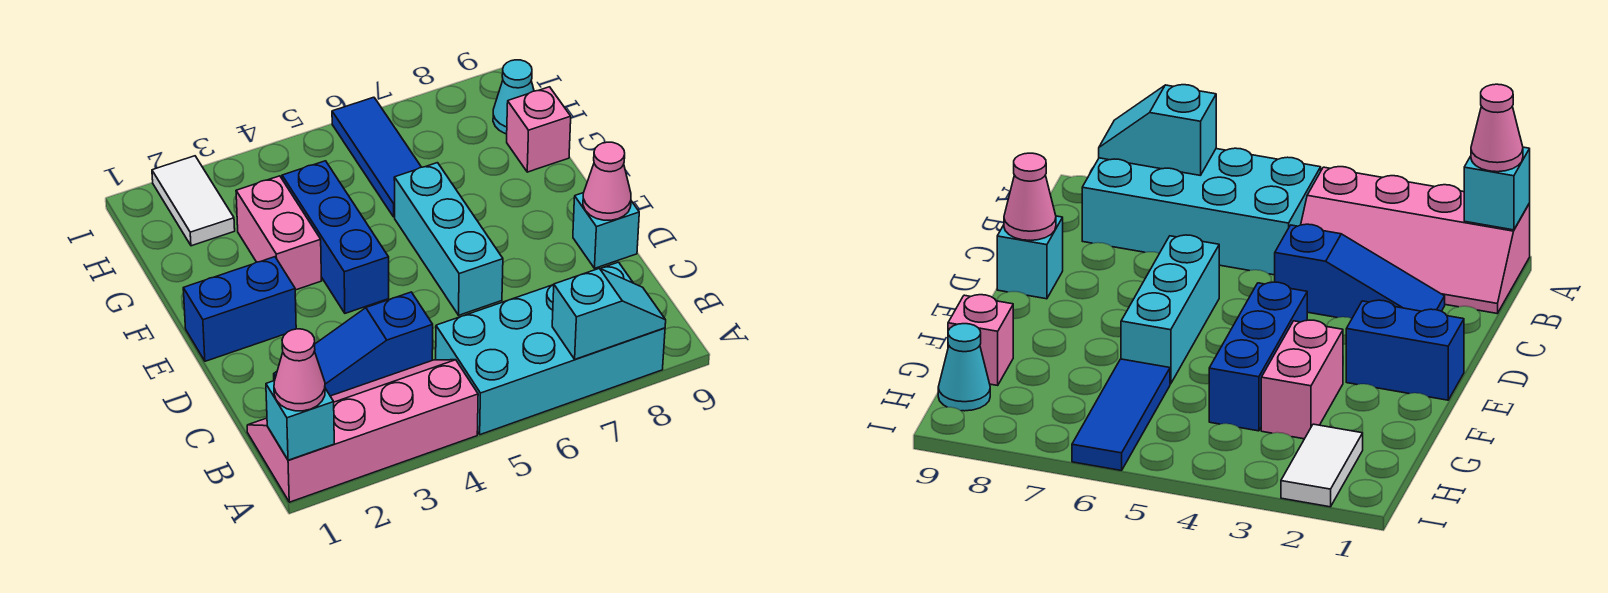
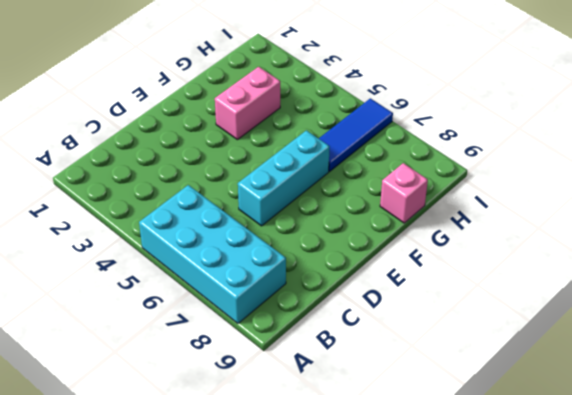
none -> pink 2x4 slope [247,360,478,502]
none -> blue 1x3 slope [274,292,433,396]
none -> cyan 1x1 brick [573,193,639,268]

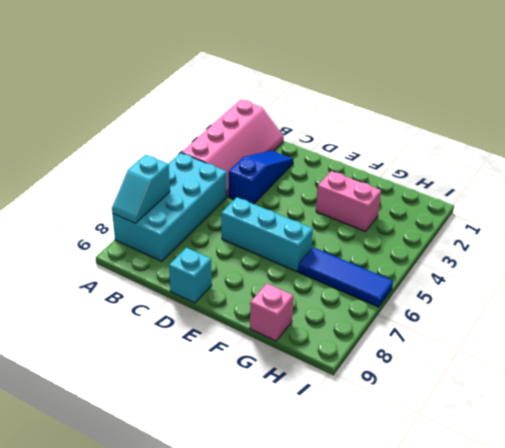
none -> blue 1x2 brick [183,257,296,361]
none -> blue 1x3 brick [282,161,389,313]
none -> white 1x2 tile [152,156,235,246]

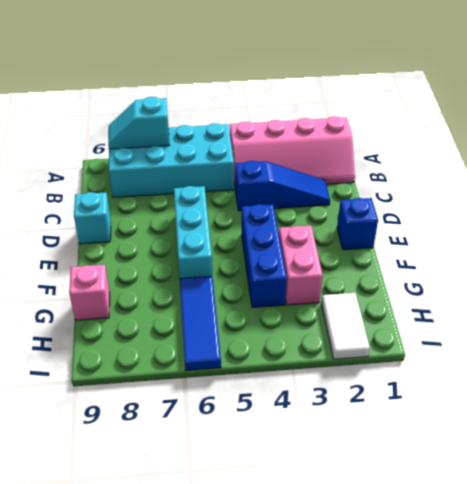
blue 1x1 brick [337,198,378,250] -> blue 1x2 brick [183,257,296,361]
none -> cyan 1x1 cone [493,60,534,134]
none -> cyan 1x1 brick [266,381,334,460]
none -> pink 1x1 cone [583,142,631,220]

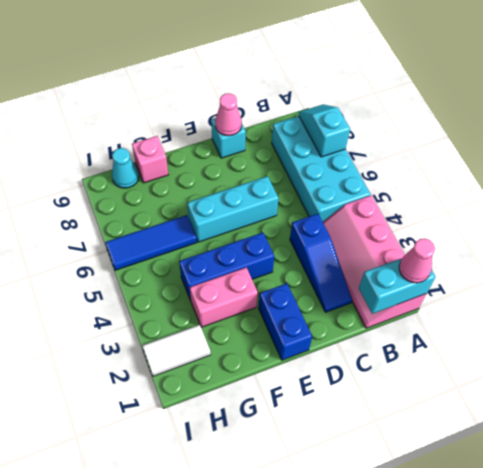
cyan 1x2 brick [359,258,435,314] -> cyan 1x1 brick [266,381,334,460]

